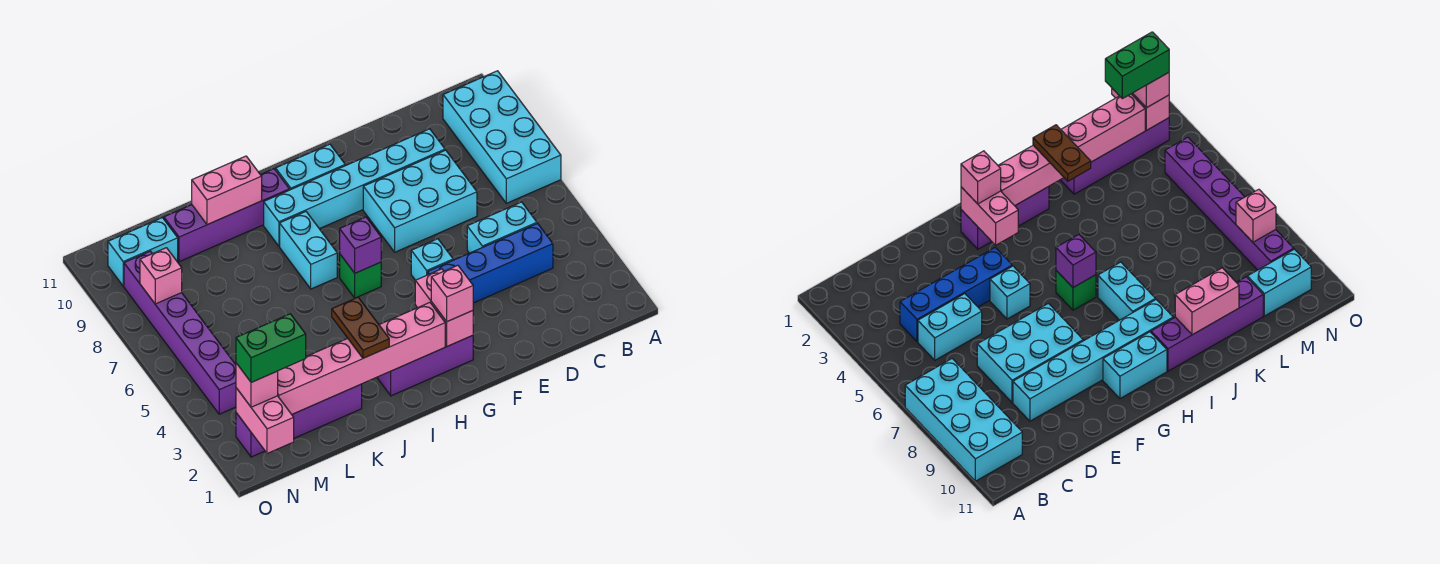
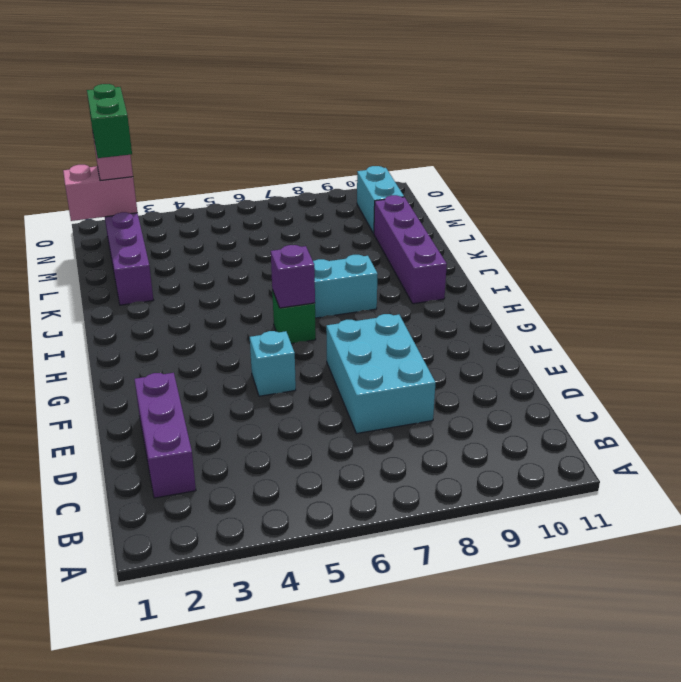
purple 1x3 brick [134,373,196,498] -> purple 1x3 brick moved to [377,335,473,396]
none -> cyan 2x4 brick [443,71,561,203]
none -> blue 1x4 brick [427,223,553,303]
none -> cyan 1x2 brick [467,202,537,253]

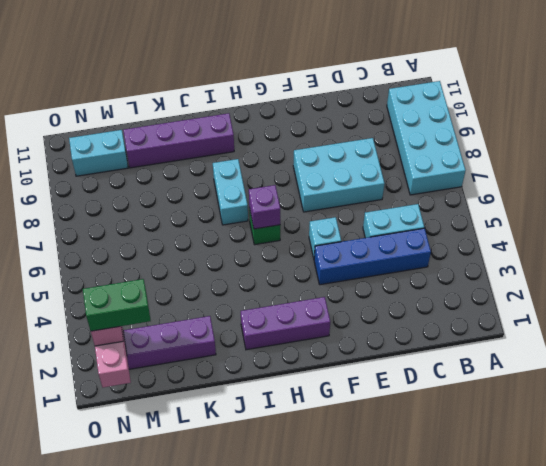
none -> cyan 1x6 brick [264,129,445,246]
none -> cyan 1x2 brick [276,144,345,190]
none -> purple 1x6 brick [124,251,236,414]

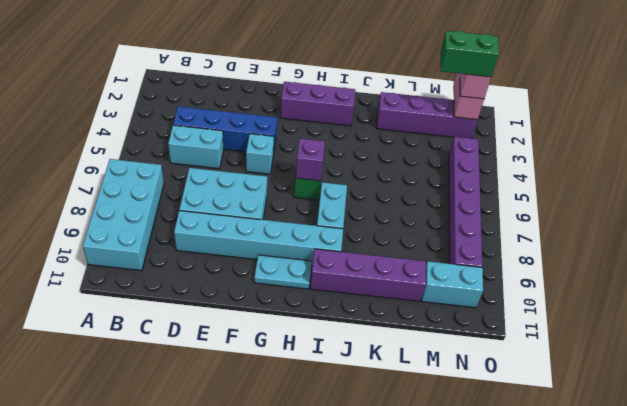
cyan 1x2 plate [254,255,312,289] -> cyan 1x2 brick [276,144,345,190]
none -> pink 1x2 brick [415,269,473,346]
none -> pink 1x6 brick [278,303,445,414]
none -> pink 1x2 brick [192,156,262,225]

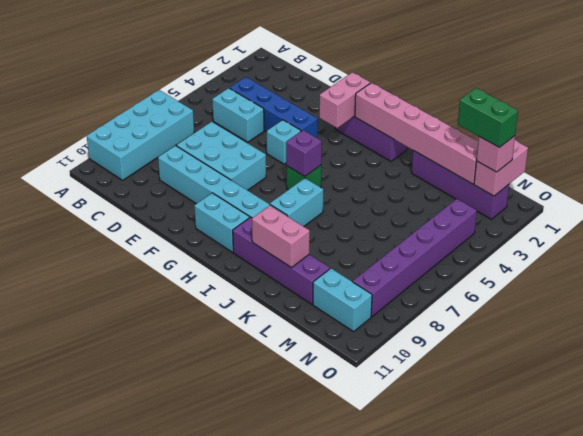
none -> pink 1x1 brick [140,248,182,304]
none -> pink 1x1 brick [431,265,473,322]
none -> brown 1x2 plate [332,297,389,358]

